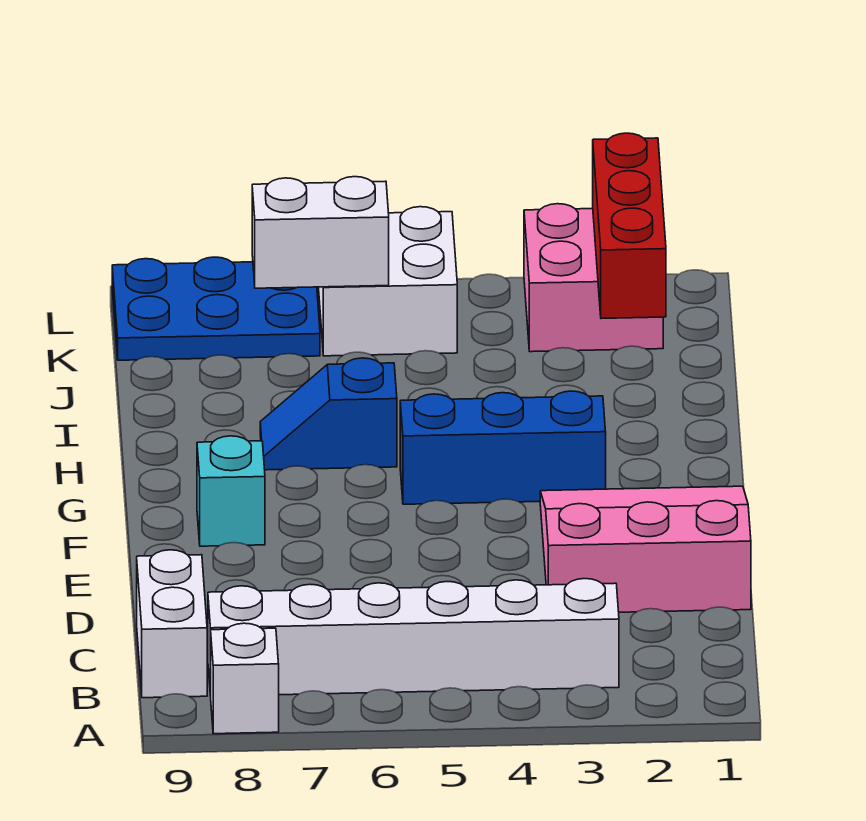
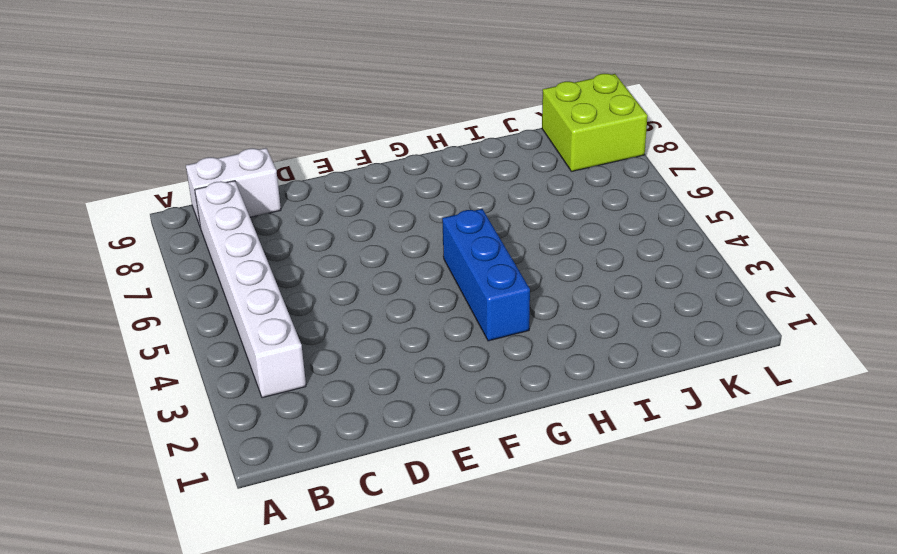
lime 2x2 brick [542,74,648,172] -> blue 2x3 plate [112,257,320,360]
none -> white 1x1 brick [211,623,279,734]
none -> pink 3x3 slope [540,486,751,612]
none -> cyan 1x1 brick [197,436,265,546]

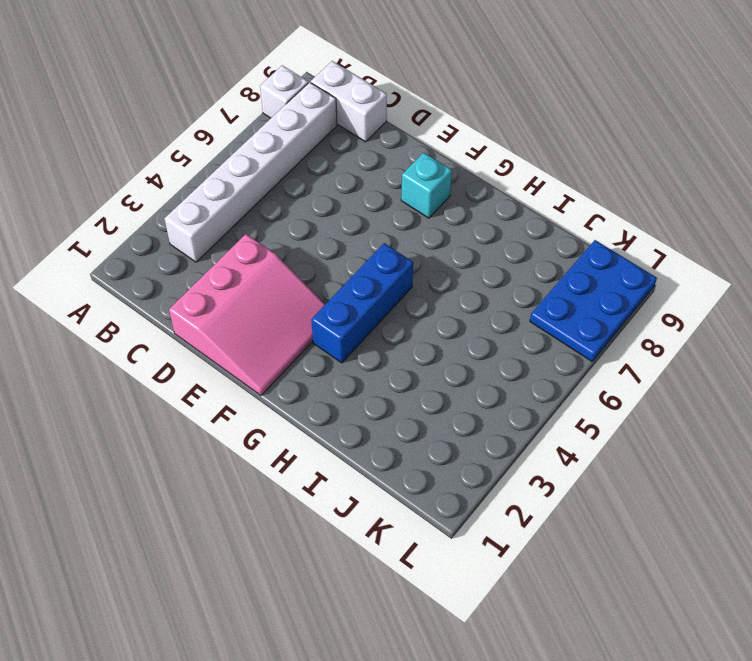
none -> blue 1x2 slope [260,358,397,470]
none -> pink 2x2 brick [524,204,663,352]
none -> white 2x2 brick [319,207,457,356]

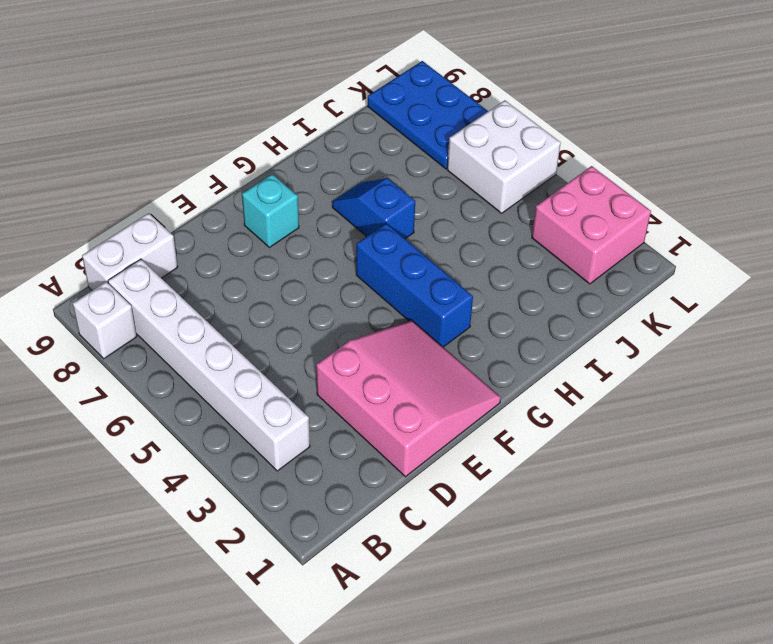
none -> red 1x3 brick [593,133,666,319]
none -> white 1x2 brick [252,177,389,288]

